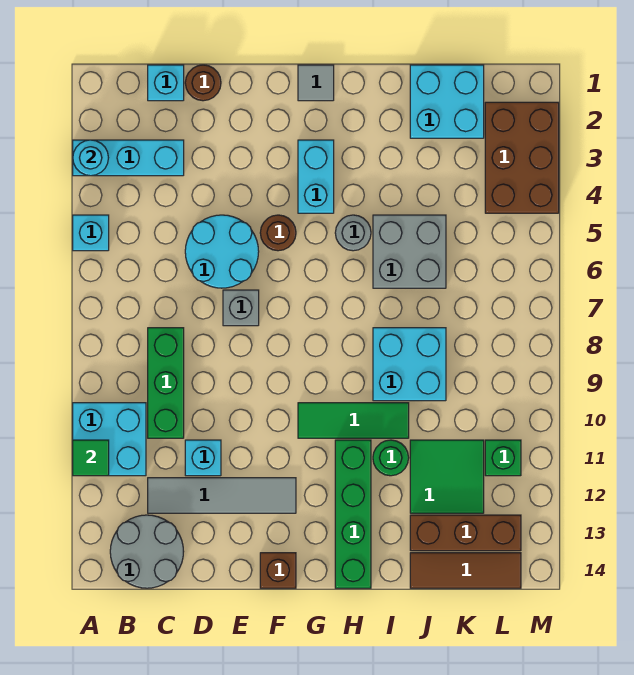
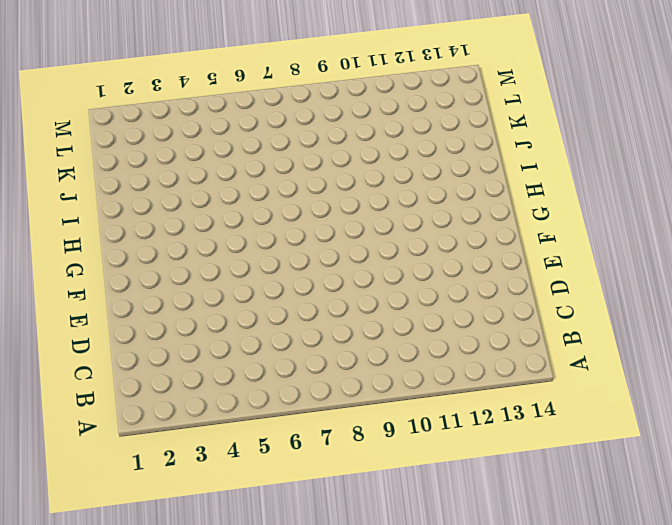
none -> cyan 1x3 brick [73,140,184,176]
none -> cyan 1x1 brick [73,215,109,251]
none -> cyan 2x2 brick [73,403,146,476]

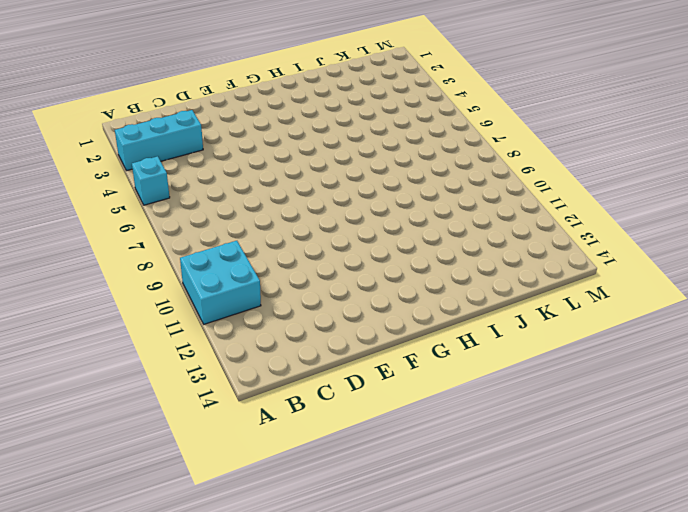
none -> grey 2x2 round brick [110,515,184,588]
none -> cyan 1x1 brick [148,65,184,101]
none -> green 1x3 brick [148,328,184,438]

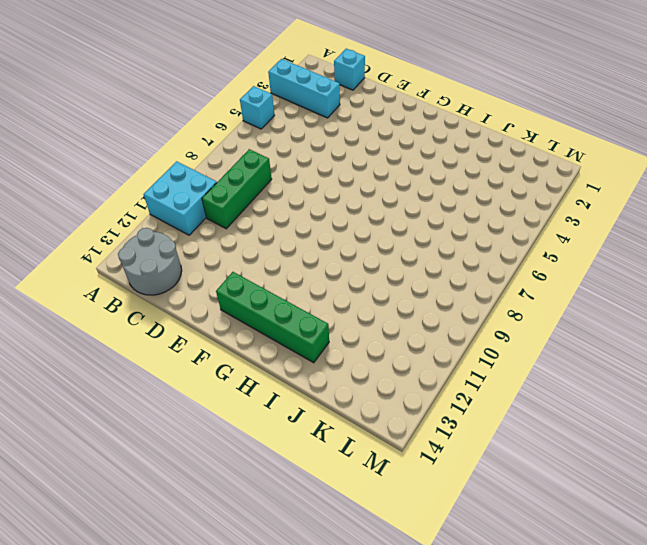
green 1x4 brick [216,272,329,363] -> green 1x4 brick turned to [335,440,371,588]
none -> grey 1x4 tile [148,478,296,513]
none -> brown 1x1 round brick [185,65,221,101]
none -> cyan 2x2 round brick [185,215,259,288]

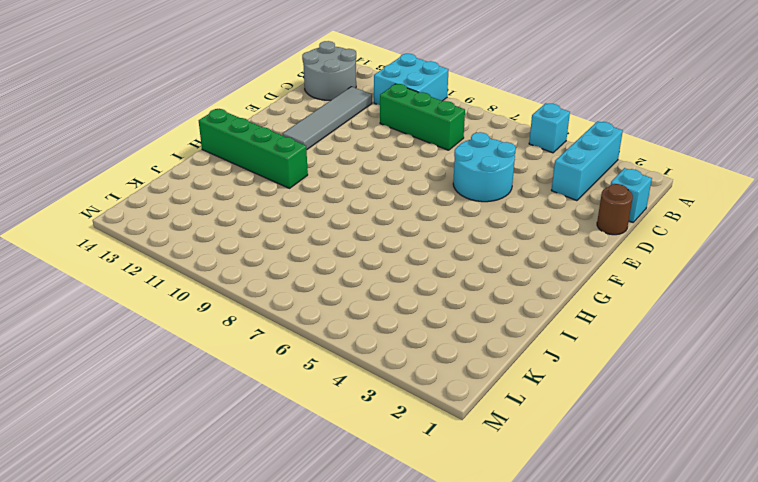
none -> cyan 1x1 brick [185,440,221,476]
none -> grey 1x1 brick [223,290,259,326]
none -> brown 1x1 round brick [260,215,296,251]

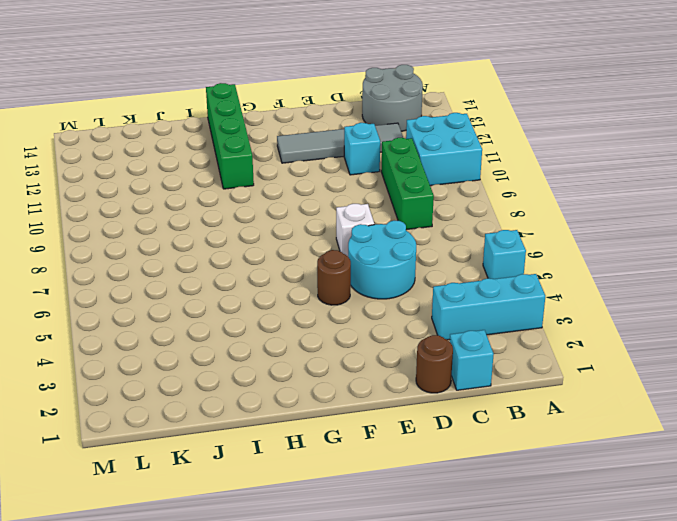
white 1x1 brick [336,204,374,256] -> grey 1x1 brick [223,290,259,326]
none -> brown 1x1 brick [260,553,296,588]
none -> grey 1x1 tile [298,65,334,101]
none -> cyan 1x2 brick [298,140,334,213]

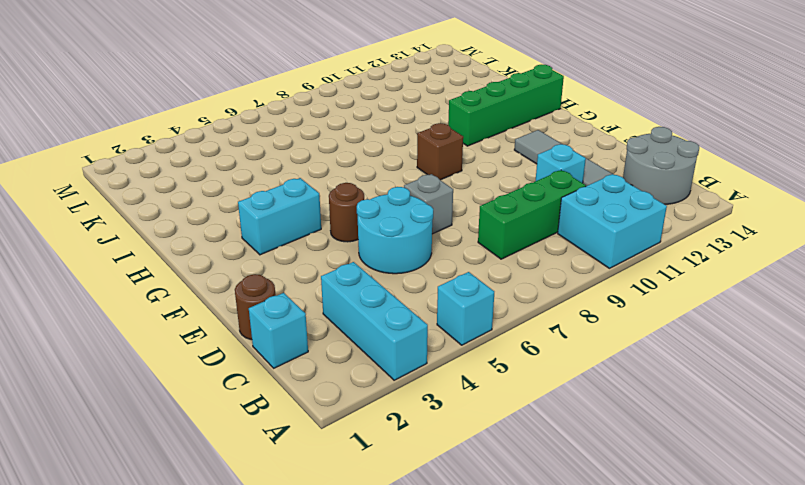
brown 1x1 brick [417,123,463,180] -> brown 1x1 brick moved to [260,553,296,588]
none -> grey 1x1 tile [298,65,334,101]
none -> green 1x3 tile [298,403,409,438]
none -> grey 1x1 round brick [335,215,371,251]

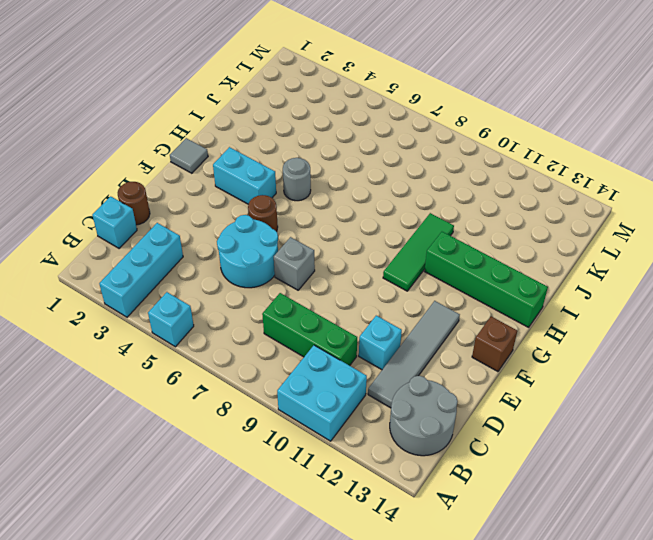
none -> grey 2x2 brick [373,215,446,288]
none -> cyan 2x2 brick [373,328,446,401]
none -> green 1x1 round brick [373,440,409,476]

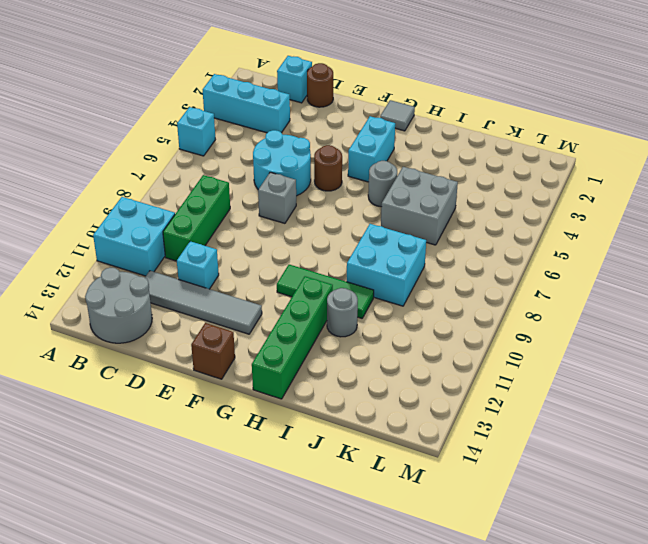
grey 1x1 round brick [327,288,358,337] -> green 1x1 round brick [373,440,409,476]
none -> cyan 2x2 brick [410,65,484,138]
none -> green 2x2 tile [410,440,484,513]
none -> brown 1x3 brick [410,515,521,551]

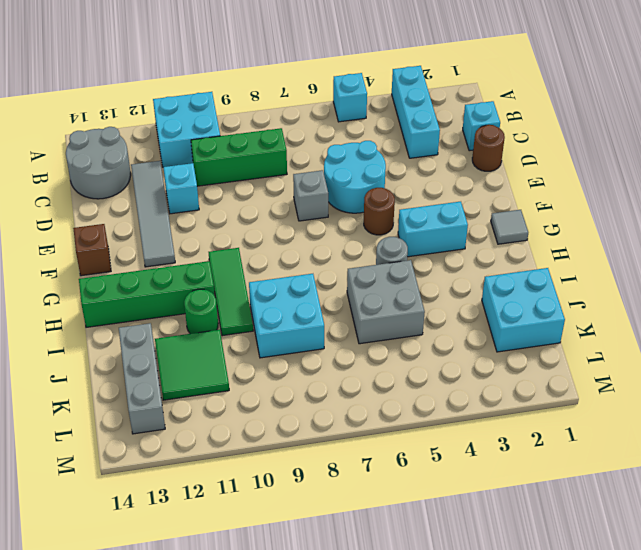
grey 1x3 brick [119,323,165,434] -> brown 1x3 brick [410,515,521,551]
none -> brown 1x3 tile [410,553,521,588]
none -> brown 2x3 brick [485,102,559,213]
none -> green 1x1 brick [485,440,521,476]

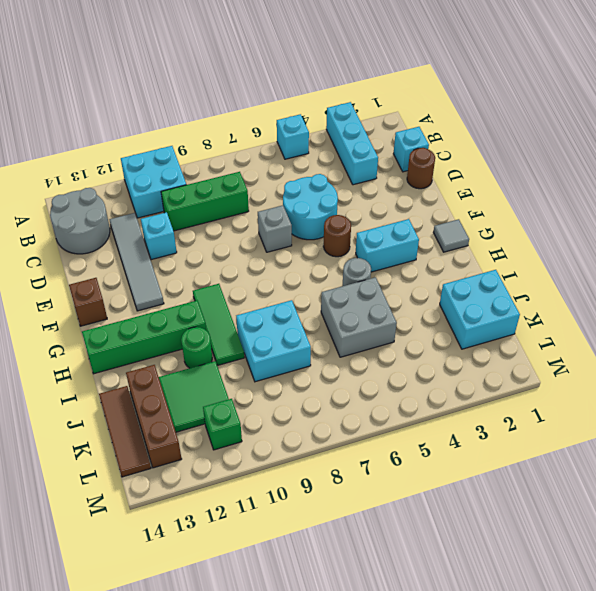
none -> brown 2x3 brick [485,102,559,213]
none -> cyan 1x1 round brick [73,140,108,176]
none -> green 1x1 tile [73,440,109,476]

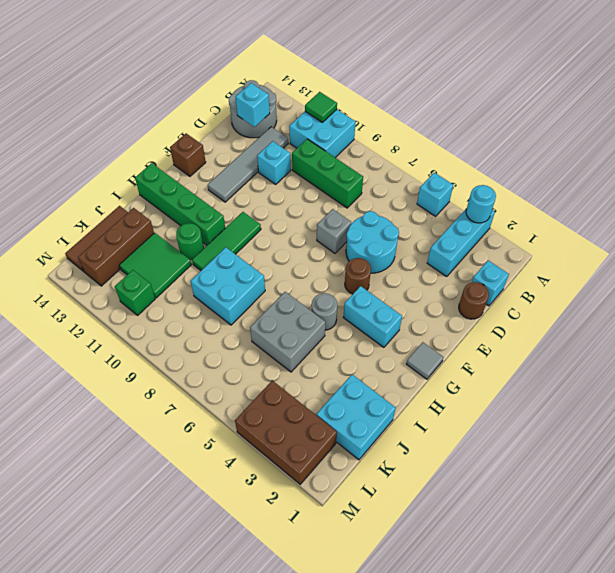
cyan 1x1 brick [236,83,270,127] -> none

